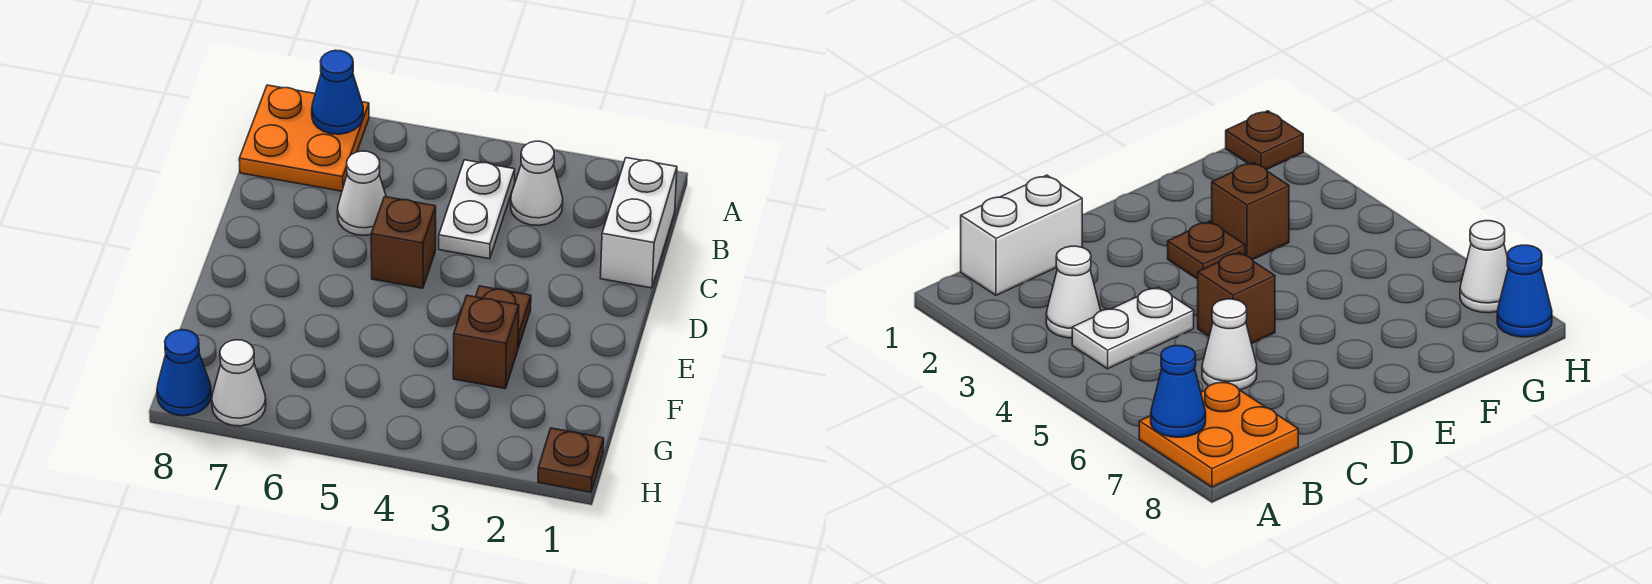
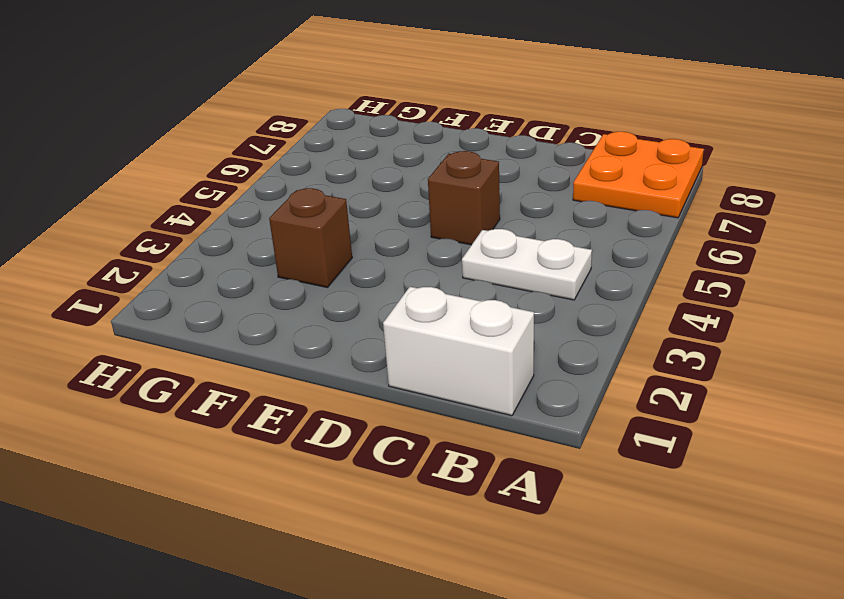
none -> white 1x1 cone [511,141,563,226]
none -> white 1x1 cone [337,151,386,235]
none -> brown 1x1 plate [476,286,531,348]

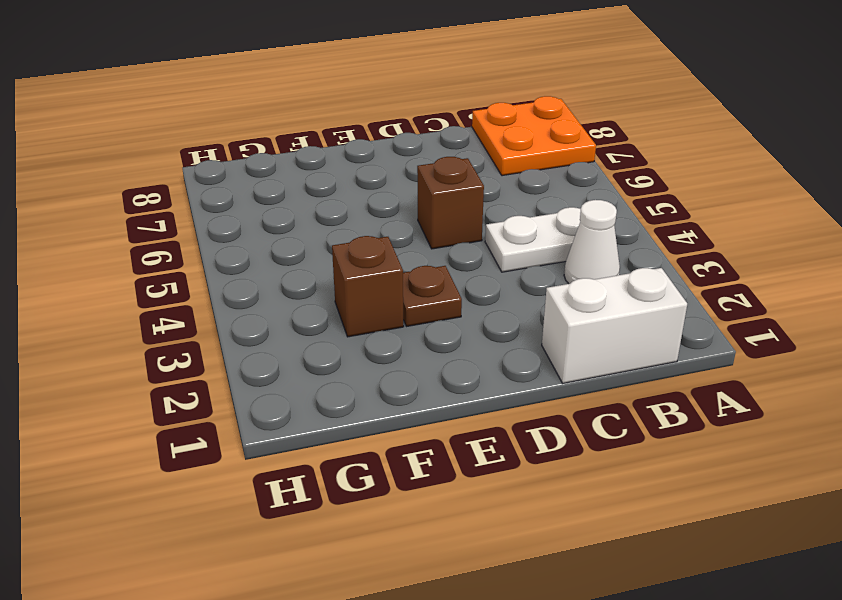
none -> white 1x1 cone [337,151,386,235]
none -> brown 1x1 plate [538,428,604,492]
none -> white 1x1 cone [212,340,266,426]

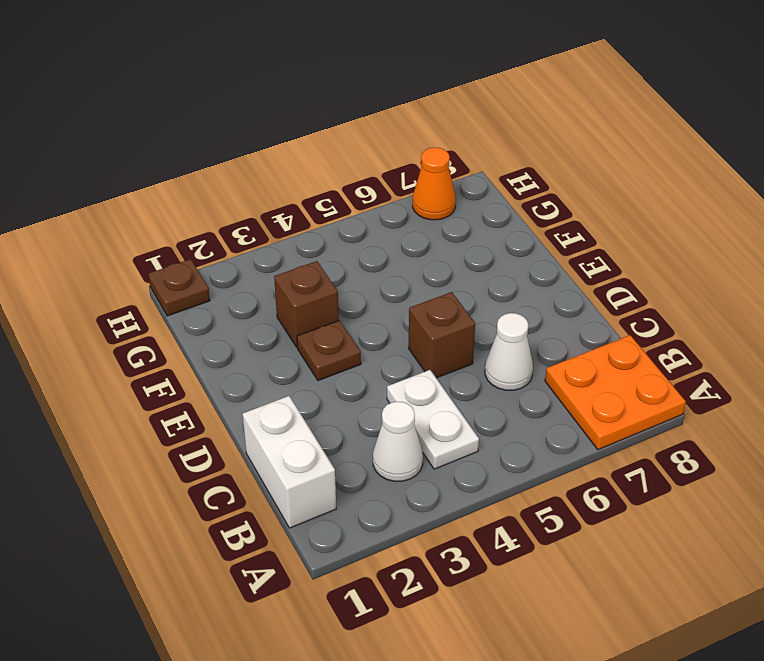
orange 1x1 cone [413,148,456,220] -> white 1x1 cone [212,340,266,426]
none -> blue 1x1 cone [157,330,211,416]
none -> blue 1x1 cone [312,50,363,134]

